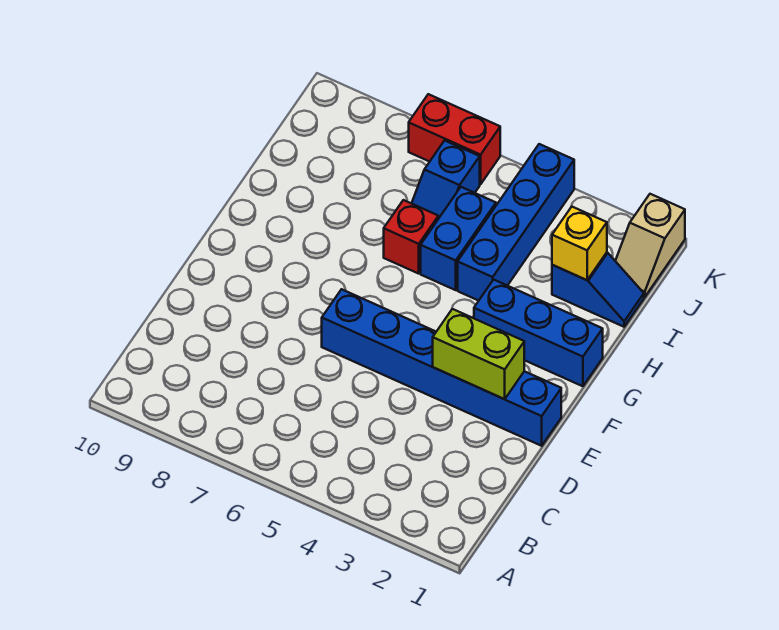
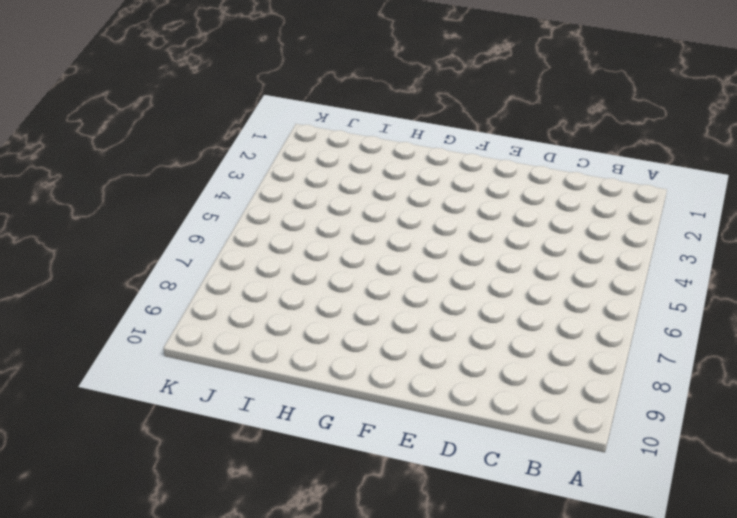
none -> blue 1x6 brick [322,289,561,446]
none -> blue 1x3 brick [474,280,603,386]

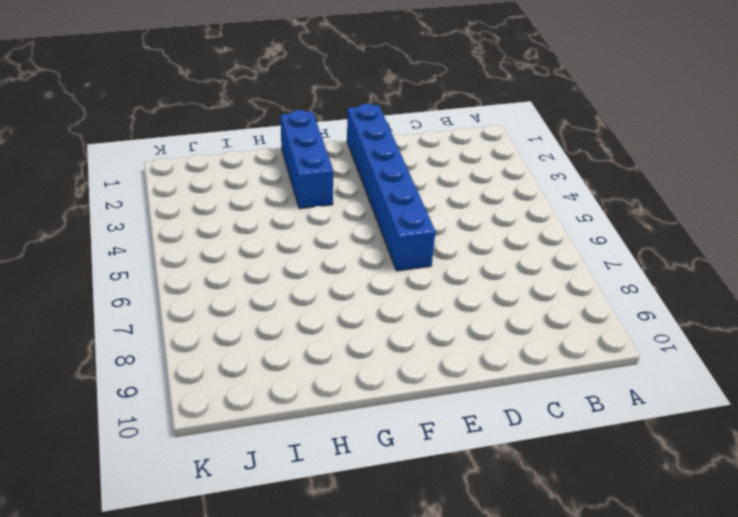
none -> blue 1x4 brick [458,144,574,301]
none -> blue 1x2 brick [421,187,496,290]

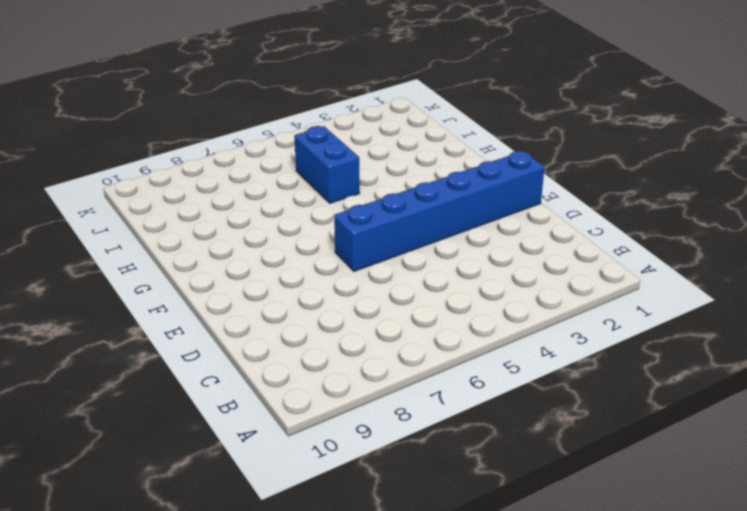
none -> blue 1x3 brick [474,280,603,386]
none -> blue 1x4 brick [458,144,574,301]

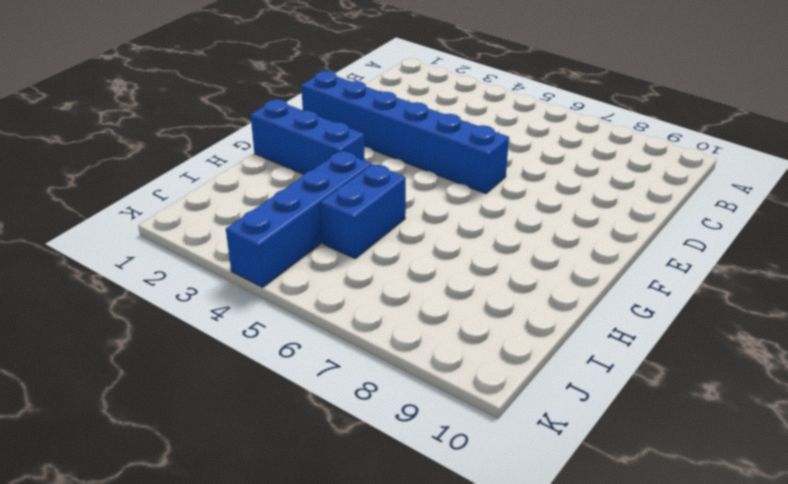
none -> red 1x1 brick [384,200,438,274]
none -> blue 1x2 slope [552,253,644,327]

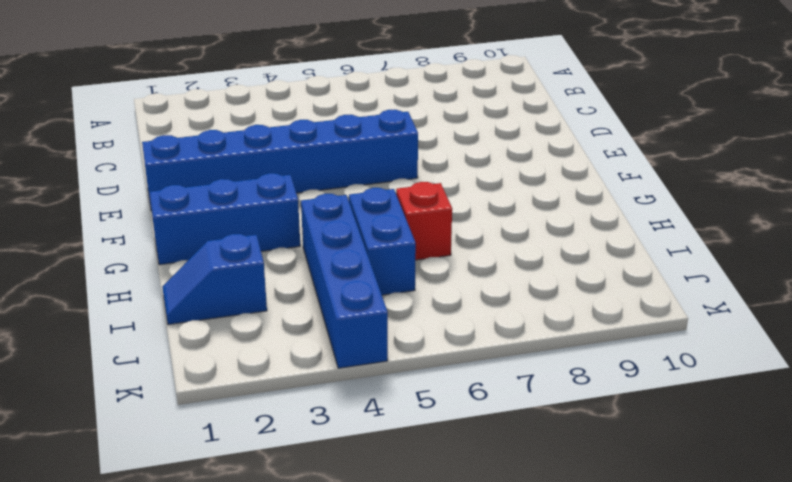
none -> blue 1x2 slope [412,141,480,219]
none -> tan 1x2 slope [616,194,685,297]

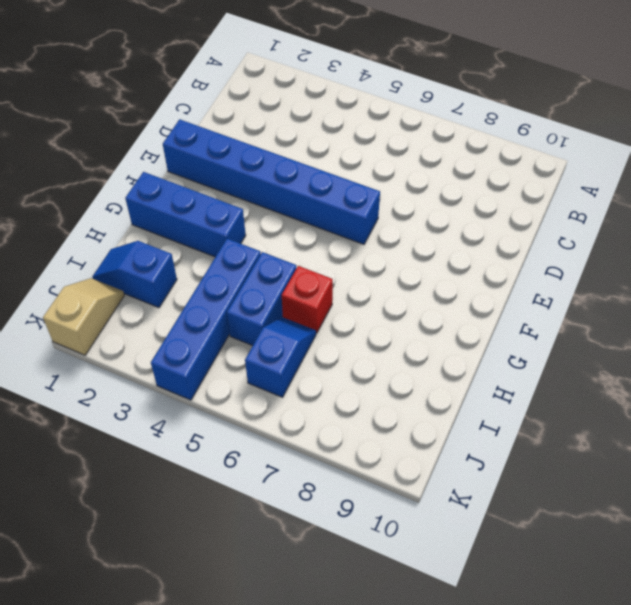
none -> red 1x2 brick [409,94,500,184]
none -> lime 1x2 brick [433,309,524,399]

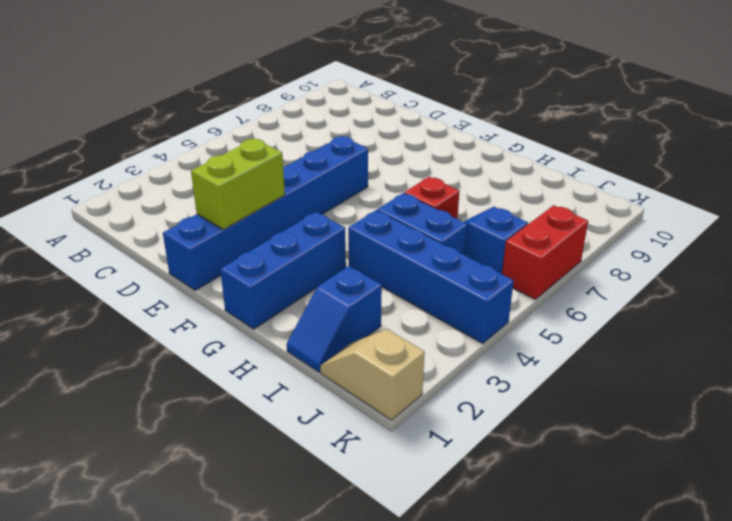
none -> yellow 1x1 brick [552,207,607,280]

